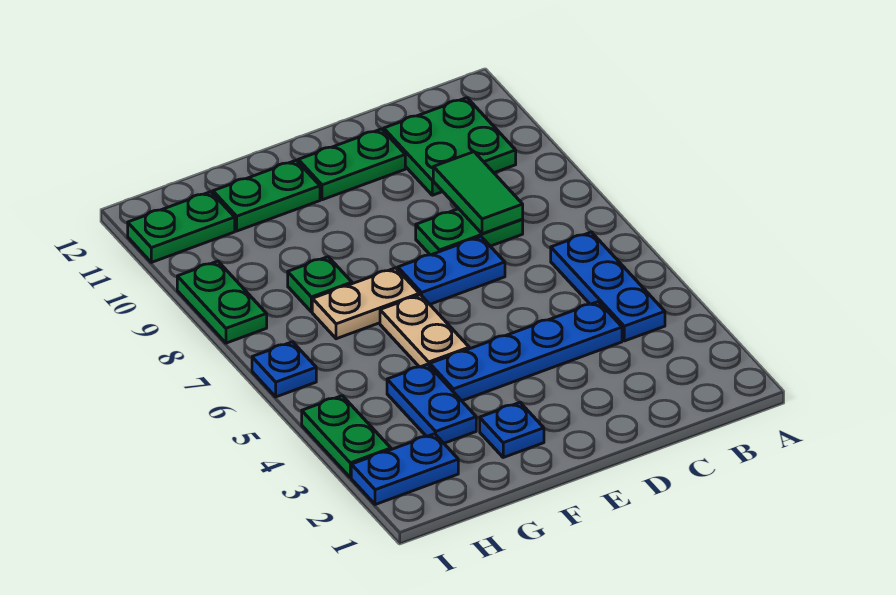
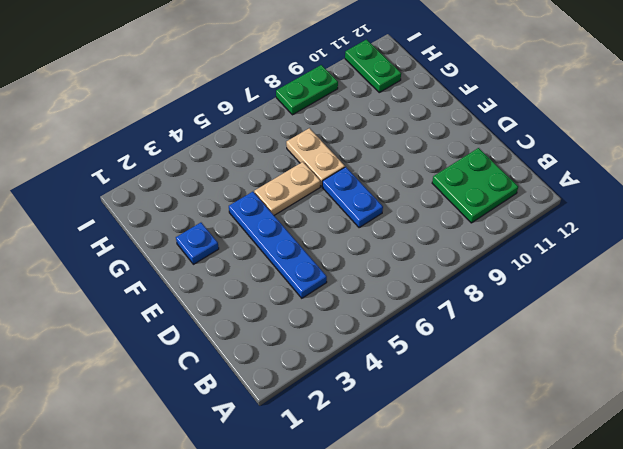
none -> blue 1x3 plate [551,232,665,341]
none -> green 1x2 plate [416,209,523,255]
none -> green 1x2 plate [298,129,405,200]

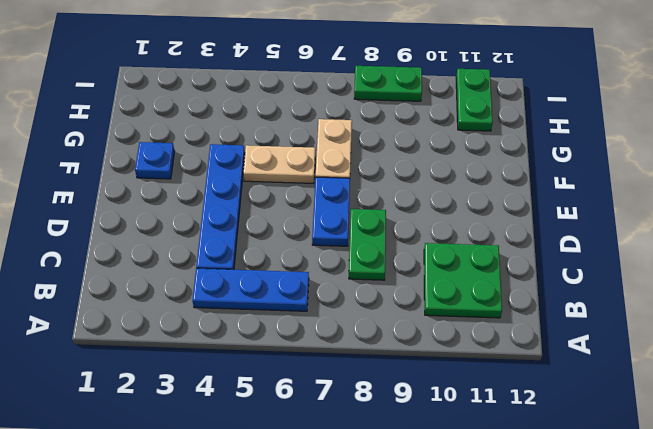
none -> green 1x2 plate [298,129,405,200]
none -> green 1x2 plate [213,160,320,231]
none -> blue 1x2 plate [387,364,476,443]

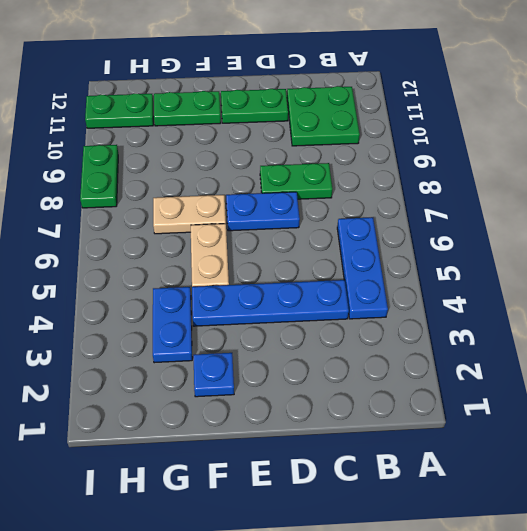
none -> green 1x1 plate [288,257,352,312]
none -> blue 1x2 plate [351,434,458,505]
none -> green 1x2 plate [302,396,391,478]

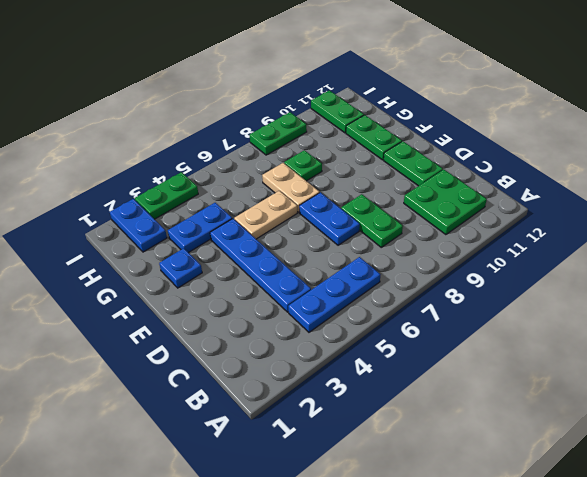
none -> blue 1x1 plate [252,342,316,397]
none -> green 1x2 tile [433,152,523,234]

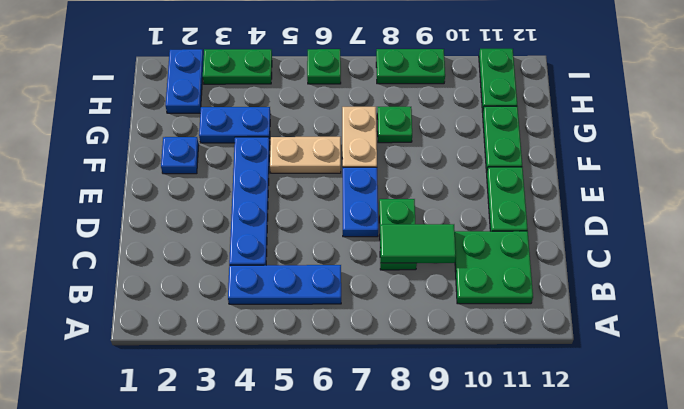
green 1x1 plate [307,49,341,84] -> blue 1x1 plate [252,342,316,397]

